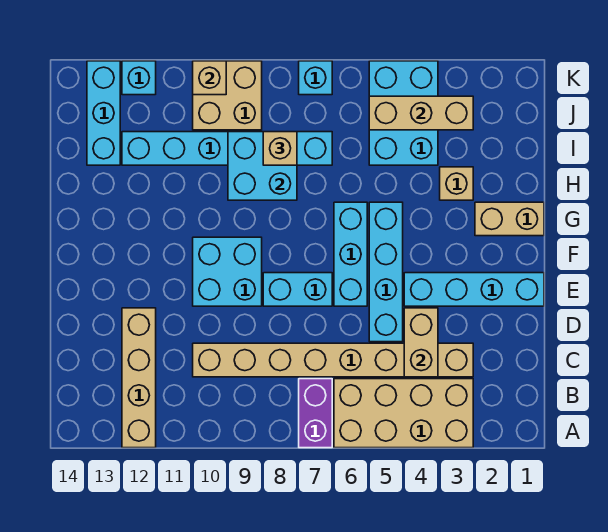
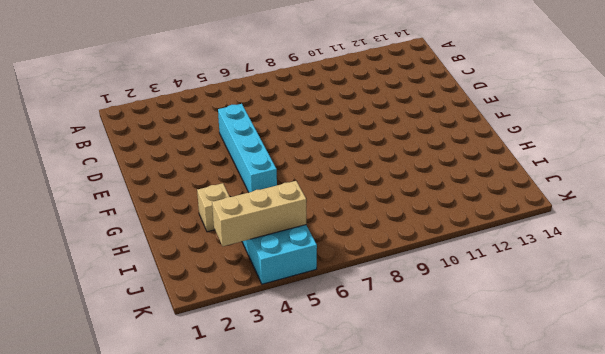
none -> tan 2x4 brick [334,379,473,448]
none -> purple 1x2 brick [299,379,332,448]
none -> tan 1x4 brick [122,308,156,448]

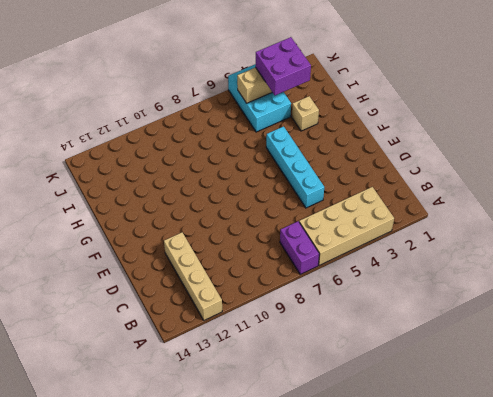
purple 2x2 brick [255,37,311,95] -> none
none -> tan 1x8 brick [193,343,473,377]
none -> cyan 1x4 brick [404,273,544,306]
none -> cyan 1x3 brick [334,202,367,306]

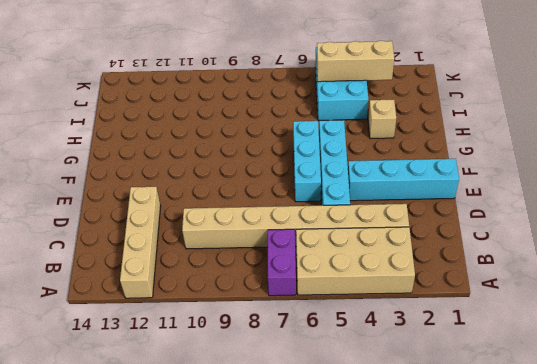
none -> cyan 1x2 brick [263,273,332,306]
none -> cyan 2x2 brick [193,237,262,306]
none -> tan 1x2 brick [475,202,544,236]

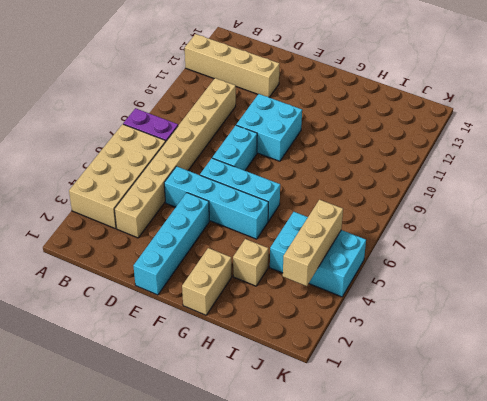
none -> cyan 1x6 brick [122,132,332,165]
none -> cyan 1x3 brick [87,61,120,165]
none -> tan 2x2 brick [193,61,262,130]

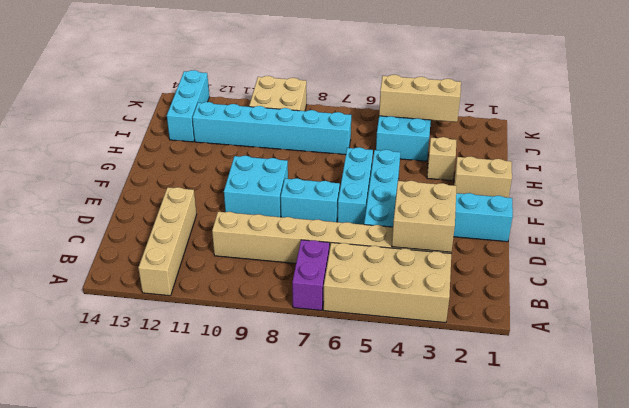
tan 2x2 brick [392,181,457,252] -> tan 1x2 brick [404,308,438,377]
none -> cyan 1x1 brick [299,61,332,95]
none -> cyan 1x1 brick [122,61,156,95]
none -> cyan 2x2 brick [228,132,297,200]

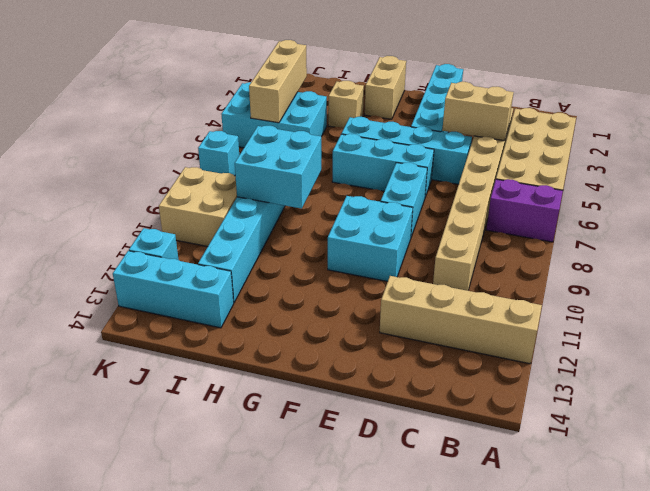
none -> tan 1x1 brick [193,61,226,95]
none -> tan 1x1 brick [263,132,297,165]

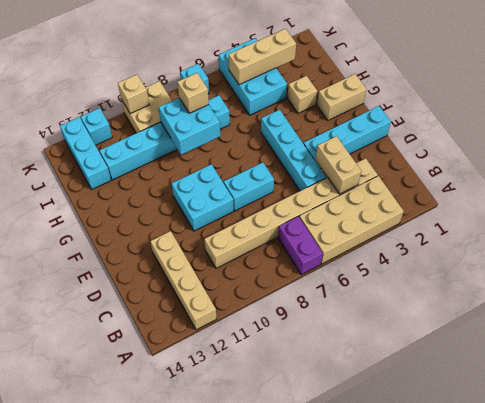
none -> cyan 1x3 brick [334,202,367,306]

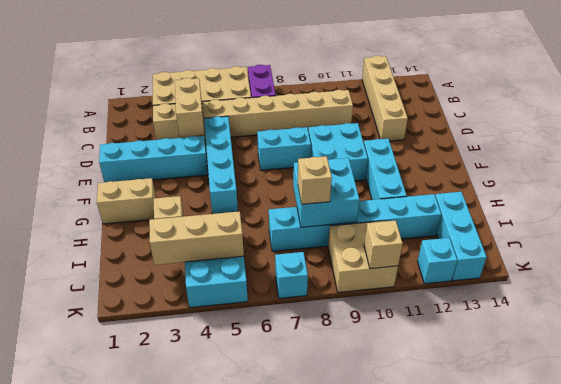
cyan 1x3 brick [364,139,407,200] -> cyan 1x3 brick moved to [334,202,367,306]

